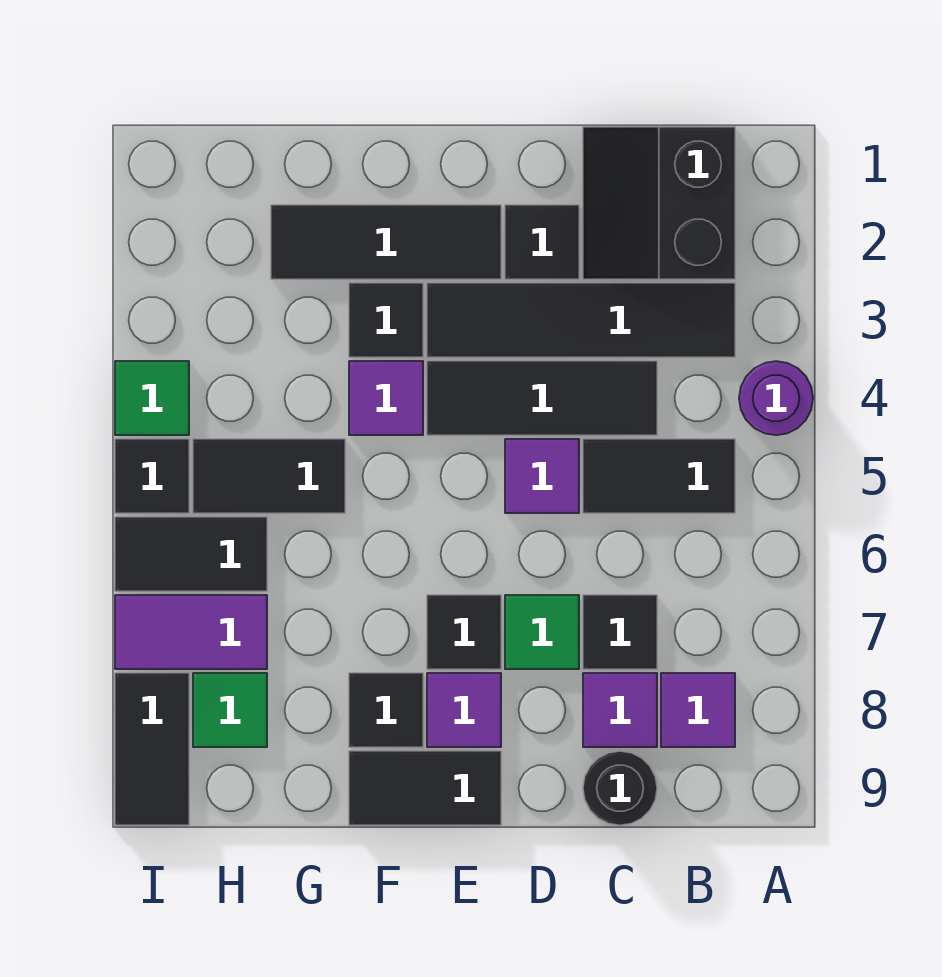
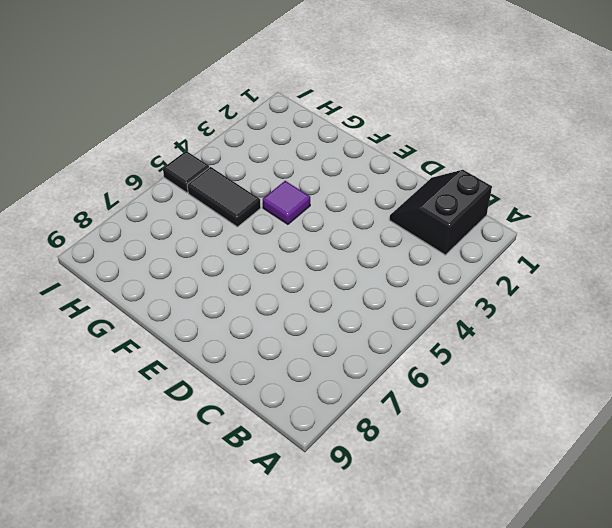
none -> purple 1x1 round brick [739,361,813,435]
none -> black 1x4 tile [427,283,735,357]
none -> black 1x2 tile [583,439,735,513]

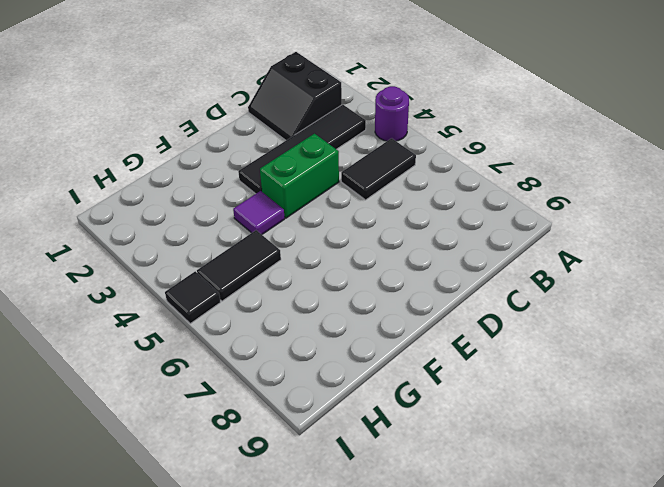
green 1x2 brick [260,134,339,218] -> black 1x3 tile [427,361,657,435]
none -> purple 1x1 tile [661,673,735,747]
none -> black 1x1 tile [583,595,657,669]
none -> purple 1x1 tile [583,673,657,747]

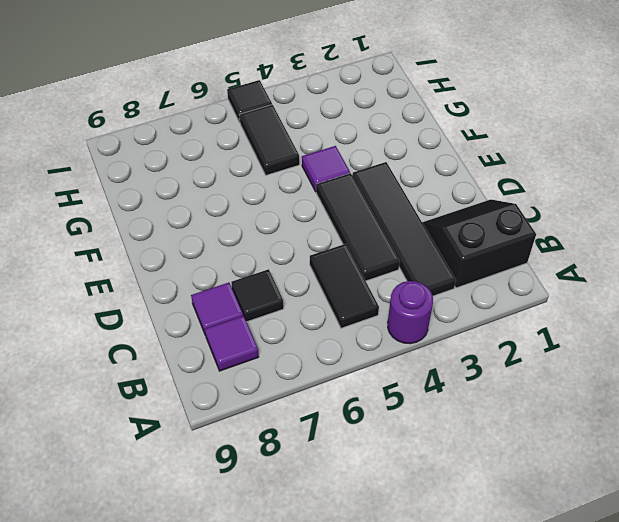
none -> black 1x1 round brick [583,751,657,825]
none -> black 1x1 tile [505,205,579,279]
none -> purple 1x1 tile [505,439,579,513]

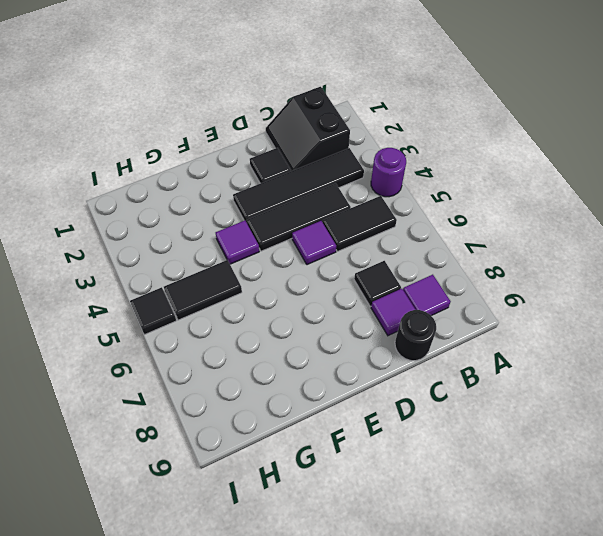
none -> green 1x1 tile [505,595,579,669]
none -> black 1x3 tile [271,205,501,279]
none -> black 1x1 tile [427,595,501,669]

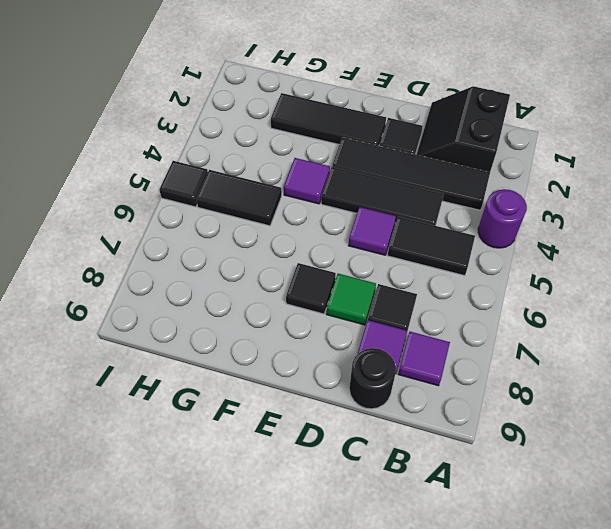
none -> purple 1x1 tile [427,673,501,747]
none -> black 1x2 tile [349,751,501,825]
none -> black 1x1 tile [349,283,423,357]

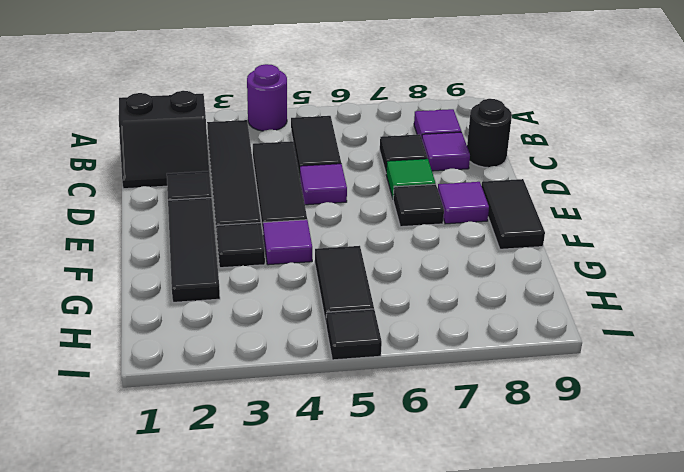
none -> black 1x1 tile [349,673,423,747]
none -> black 1x2 tile [115,517,267,591]
none -> purple 1x2 tile [115,595,267,669]

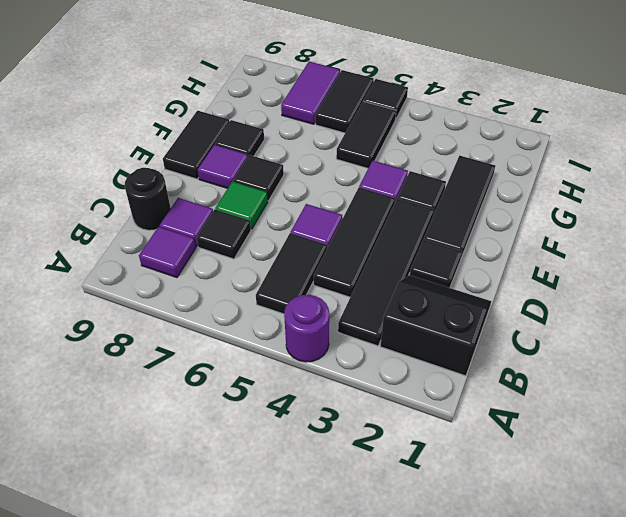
none -> green 1x1 tile [193,673,267,747]
none -> green 1x1 tile [115,361,189,435]
none -> black 1x2 tile [115,673,189,825]

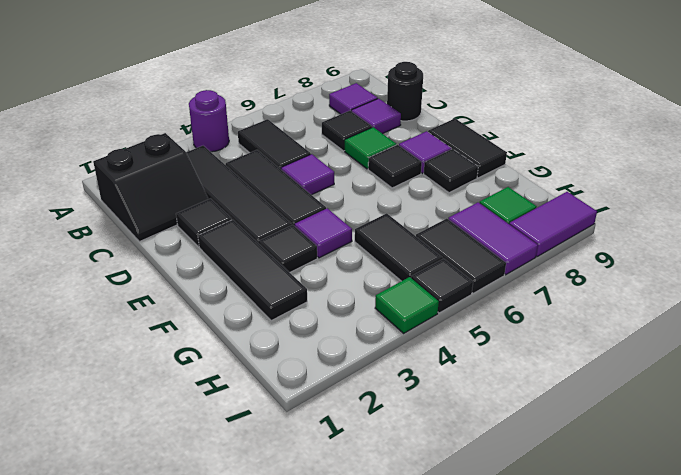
purple 1x2 tile [509,192,597,257] -> black 1x2 tile [115,673,189,825]

